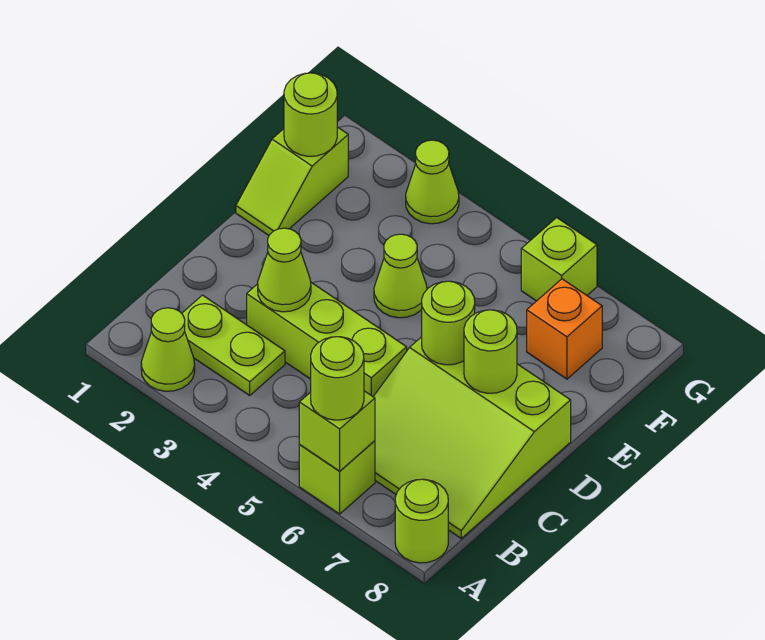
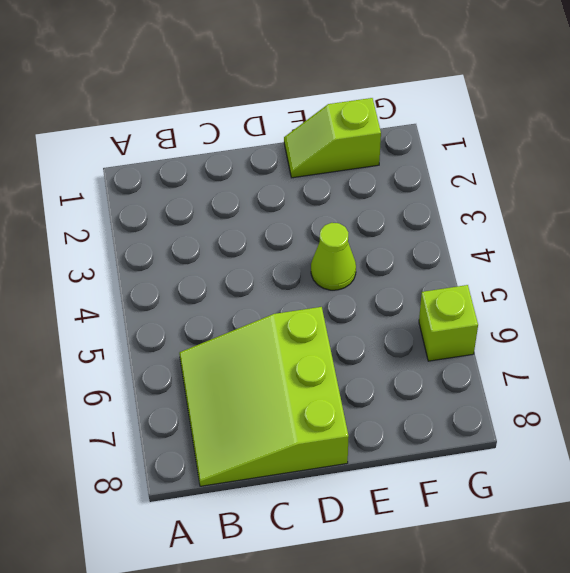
none -> lime 1x1 cone [141,308,195,391]
none -> lime 1x1 brick [299,441,375,514]
none -> lime 1x1 round brick [395,479,448,563]

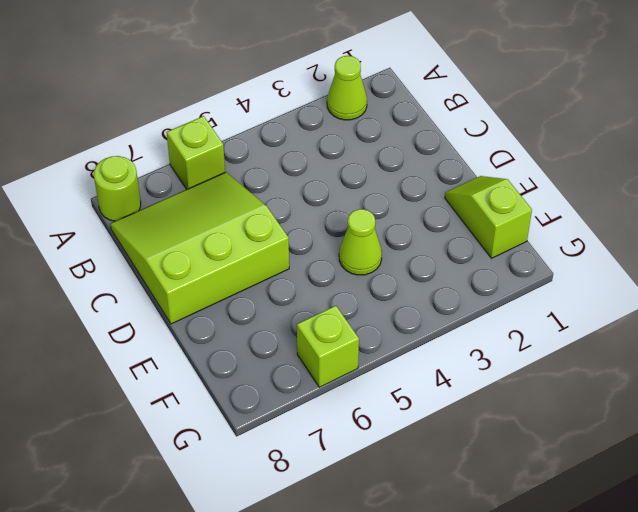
none -> lime 1x2 plate [182,295,285,395]
none -> lime 1x3 brick [247,283,407,396]
none -> orange 1x1 brick [527,279,602,379]

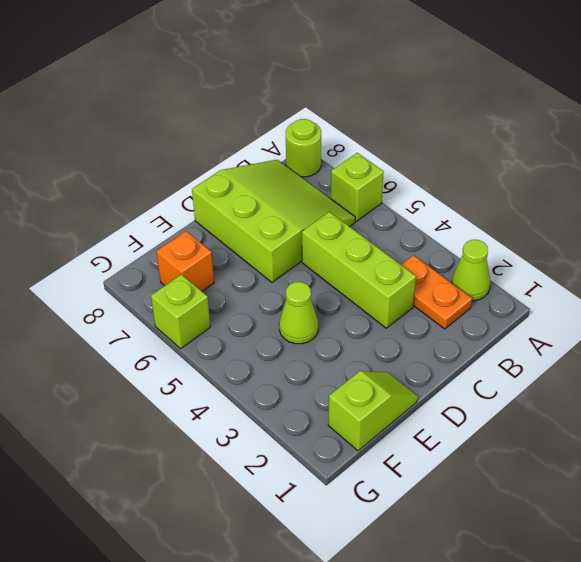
orange 1x2 plate [401,255,472,329] -> lime 1x2 plate [182,295,285,395]
none -> lime 1x1 cone [406,140,459,224]
none -> lime 1x1 brick [299,391,375,471]
none -> lime 1x1 cone [258,228,311,312]

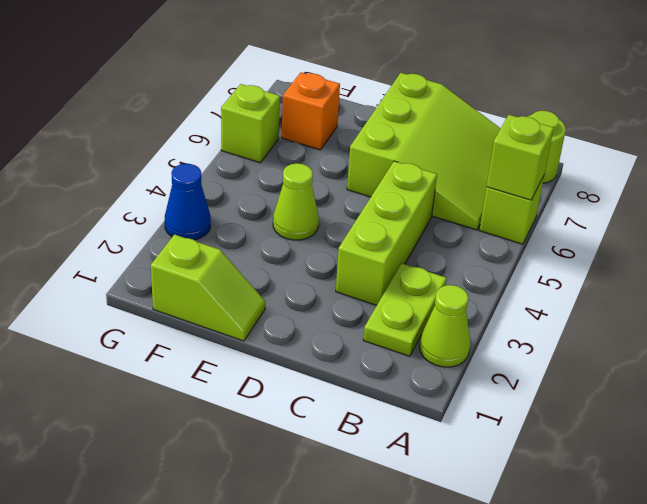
blue 1x1 cone [165,164,211,240] -> lime 1x1 cone [406,140,459,224]
none -> lime 1x1 cone [258,228,311,312]
none -> lime 1x1 round brick [422,281,475,365]
none -> lime 1x1 round brick [464,310,517,393]

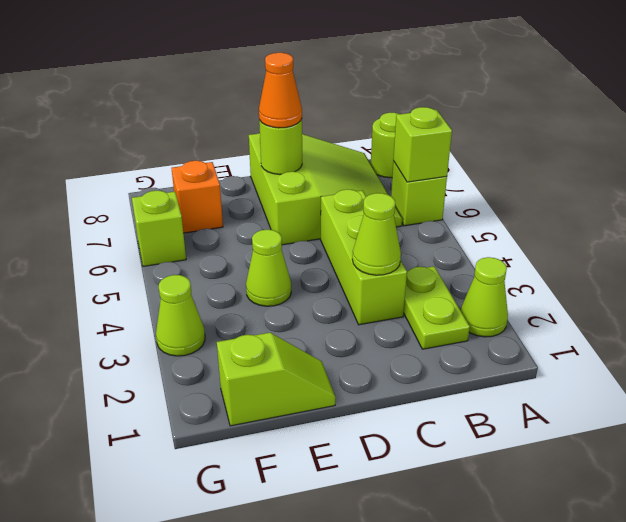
orange 1x1 cone [259,53,302,128] -> none
none -> lime 1x1 round brick [422,281,475,365]
none -> lime 1x1 round brick [284,73,337,156]
none -> lime 1x1 round brick [311,337,364,420]

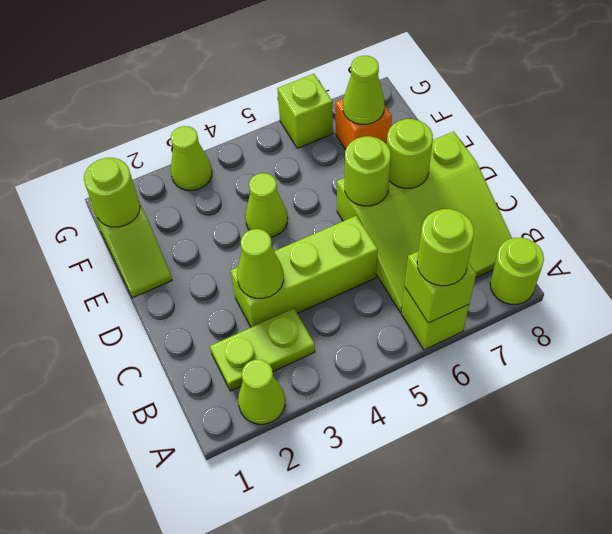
lime 1x1 cone [343,56,385,124] -> none

